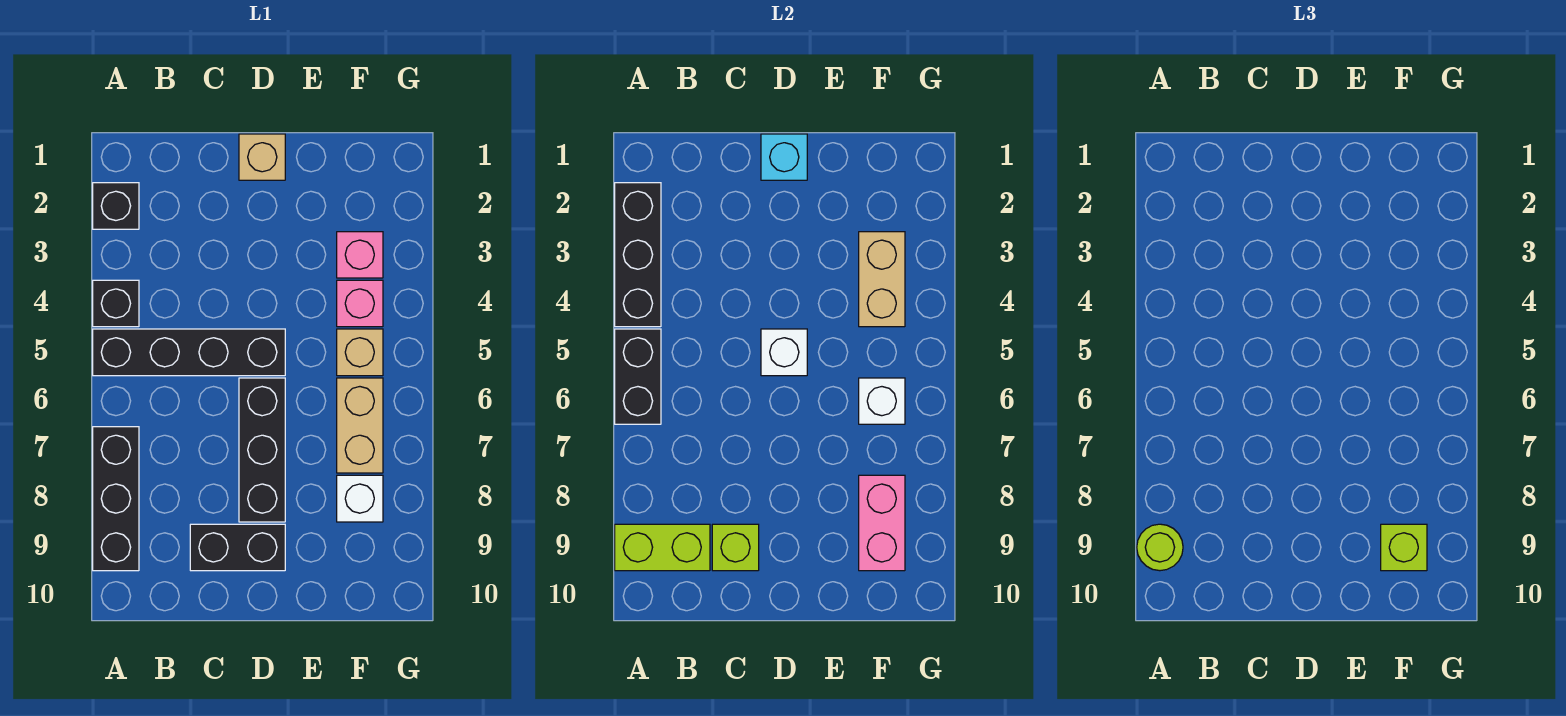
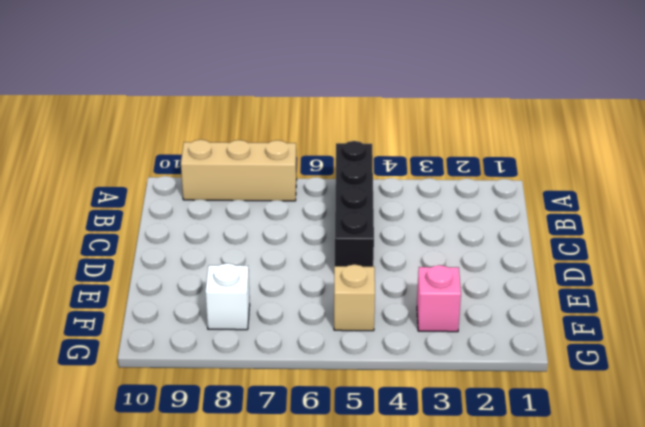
tan 1x3 brick [181,140,297,201] -> black 1x3 brick [93,427,139,571]
none -> black 1x1 brick [93,183,139,229]
none -> black 1x1 brick [93,280,139,327]
none -> black 1x2 brick [190,524,285,571]

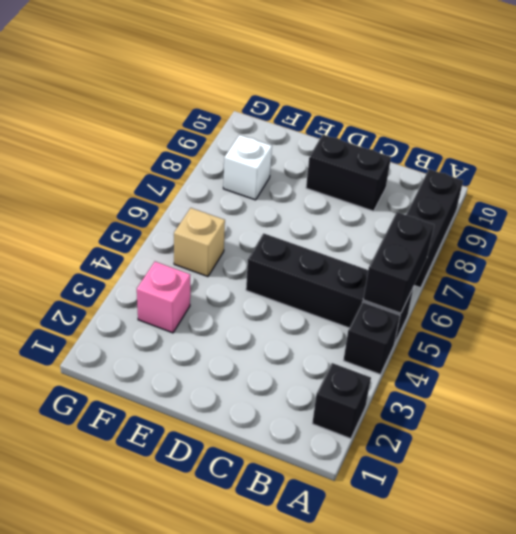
none -> tan 1x1 brick [239,134,285,180]
none -> black 1x3 brick [239,378,285,522]
none -> pink 1x1 brick [337,280,383,327]

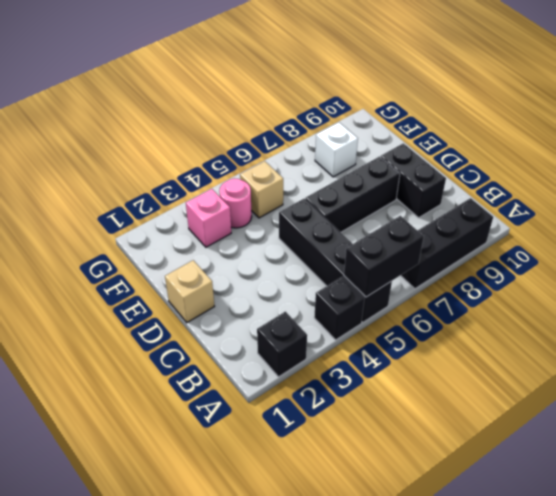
pink 1x1 round brick [219,178,252,228] -> pink 1x1 brick [337,280,383,327]
none -> tan 1x2 brick [337,378,383,473]
none -> black 1x3 brick [615,183,661,327]
none -> lime 1x2 brick [615,524,710,571]

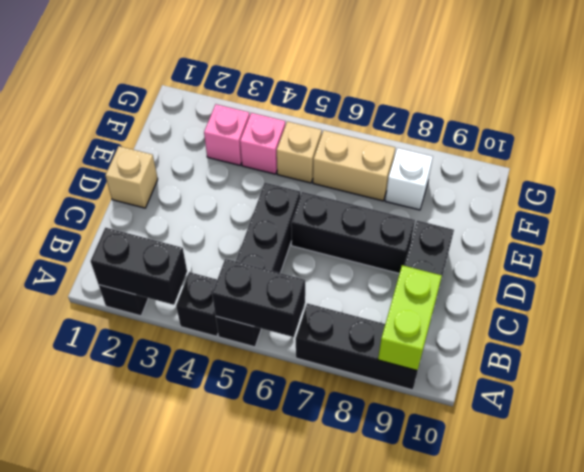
black 1x2 brick [91,228,187,305] -> black 1x3 brick [615,183,661,327]
none -> lime 1x1 brick [712,524,759,571]
none -> cyan 1x1 brick [761,134,807,180]
none -> white 1x1 brick [761,329,807,376]

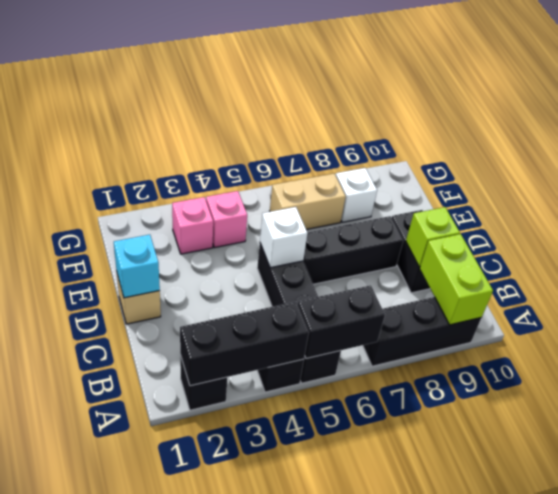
none -> tan 1x1 brick [337,329,383,376]
none -> tan 1x2 brick [859,232,905,327]
none -> white 1x1 brick [859,378,905,424]

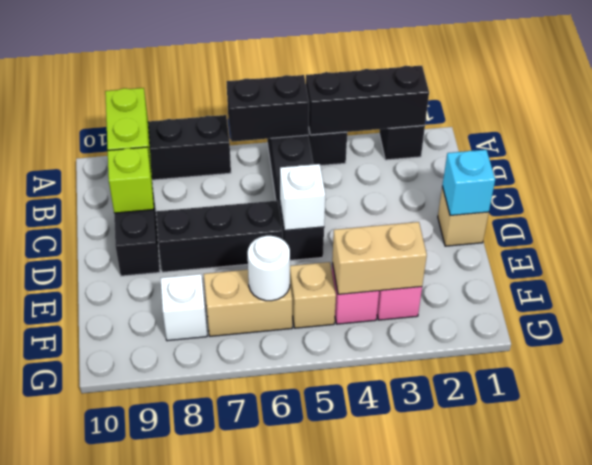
white 1x1 round brick [248,236,290,301] -> white 1x1 brick [859,378,905,424]
none -> pink 1x2 brick [859,475,905,571]
none -> lime 1x1 round brick [1137,524,1183,571]
none -> lime 1x1 brick [1381,524,1427,571]

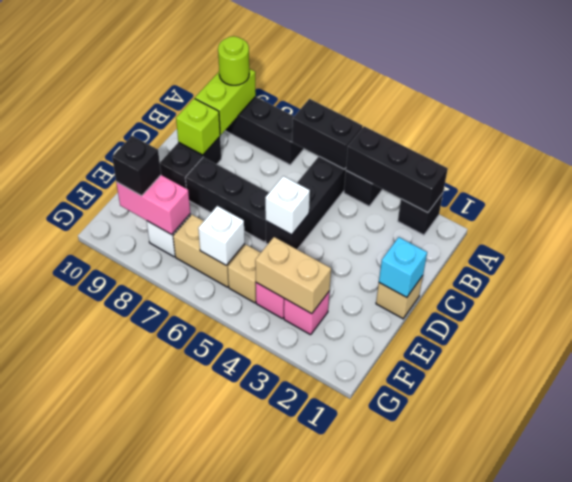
black 1x1 brick [112,136,161,196] -> lime 1x1 brick [1381,524,1427,571]

